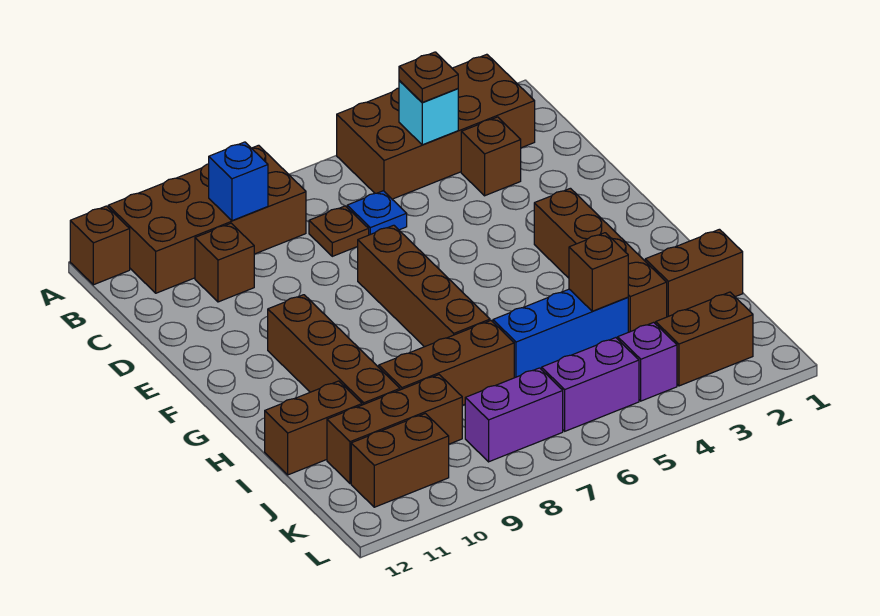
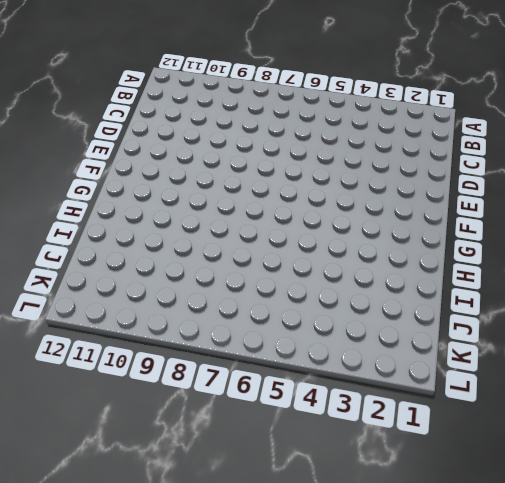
none -> brown 2x4 brick [337,54,535,199]
none -> brown 2x4 brick [108,145,306,293]
none -> brown 1x1 brick [70,206,130,285]

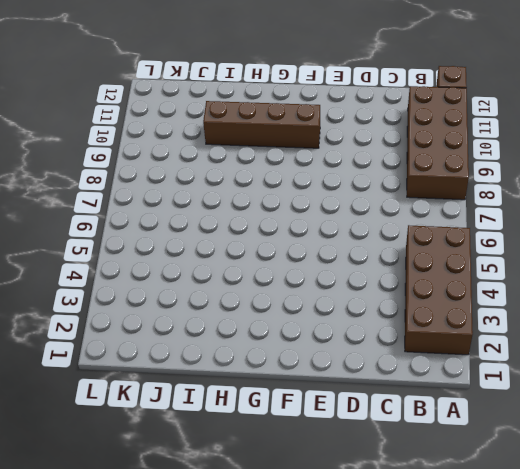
none -> brown 1x1 brick [461,117,521,196]
none -> blue 1x1 plate [347,191,407,235]
none -> brown 1x1 plate [309,206,369,256]

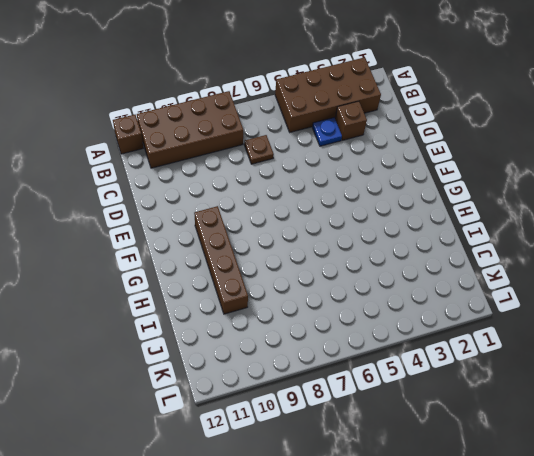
blue 1x1 plate [312,118,342,146] -> blue 1x1 plate moved to [347,191,407,235]
none -> brown 1x1 brick [195,223,254,302]
none -> brown 1x4 brick [358,225,490,347]
none -> brown 1x4 brick [534,188,667,332]

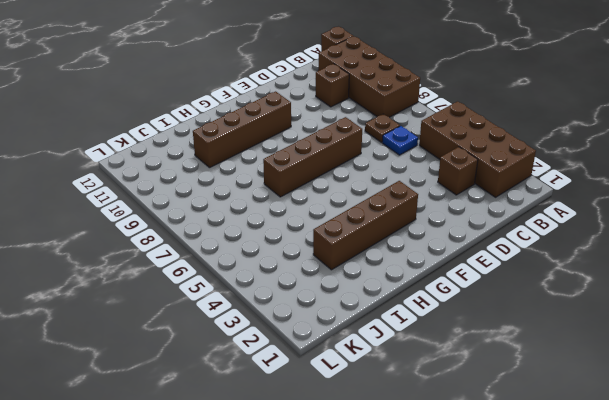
none -> brown 1x2 brick [645,229,743,317]
none -> blue 1x3 brick [493,289,628,378]
none -> brown 1x3 brick [379,321,514,405]

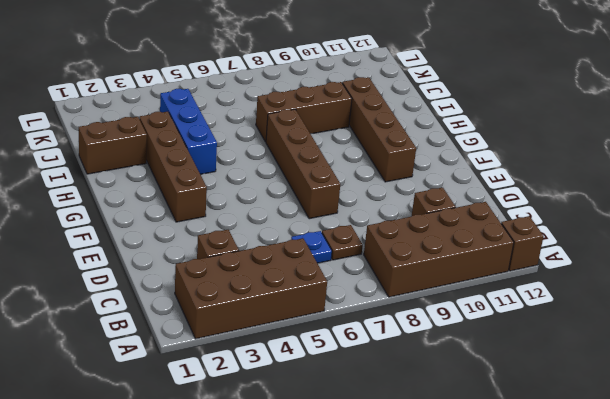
blue 1x3 brick [160,89,217,174] -> blue 1x3 brick turned to [493,289,628,378]
none -> brown 1x2 brick [265,381,362,475]
none -> brown 1x3 brick [327,375,462,484]
none -> brown 1x2 brick [656,292,753,386]

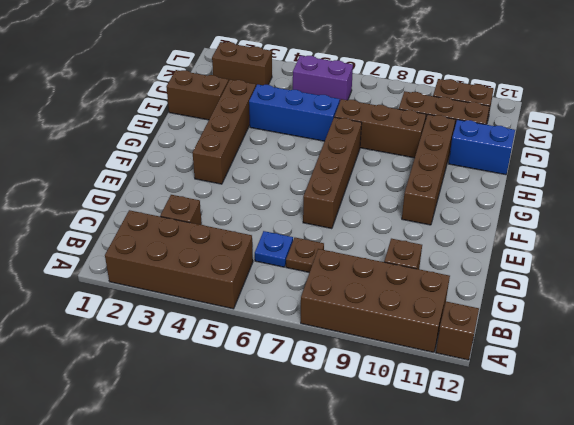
blue 1x2 brick [449,120,515,175] -> brown 1x2 brick [265,381,362,475]
none -> purple 1x1 brick [618,322,677,401]
none -> purple 1x2 brick [465,368,563,462]
none -> cyan 1x1 brick [399,80,458,145]

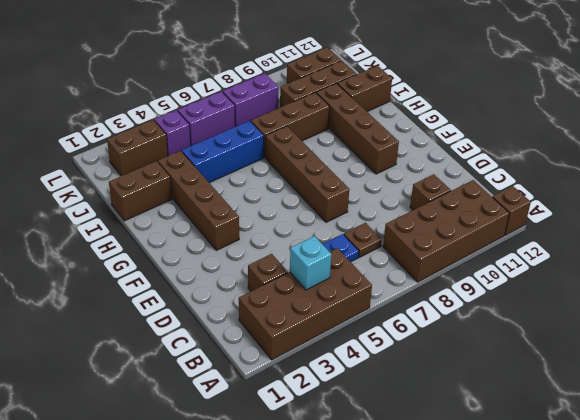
none -> blue 1x1 brick [209,142,268,221]
none -> brown 1x1 brick [569,233,628,311]
none -> brown 1x1 plate [399,52,458,102]

